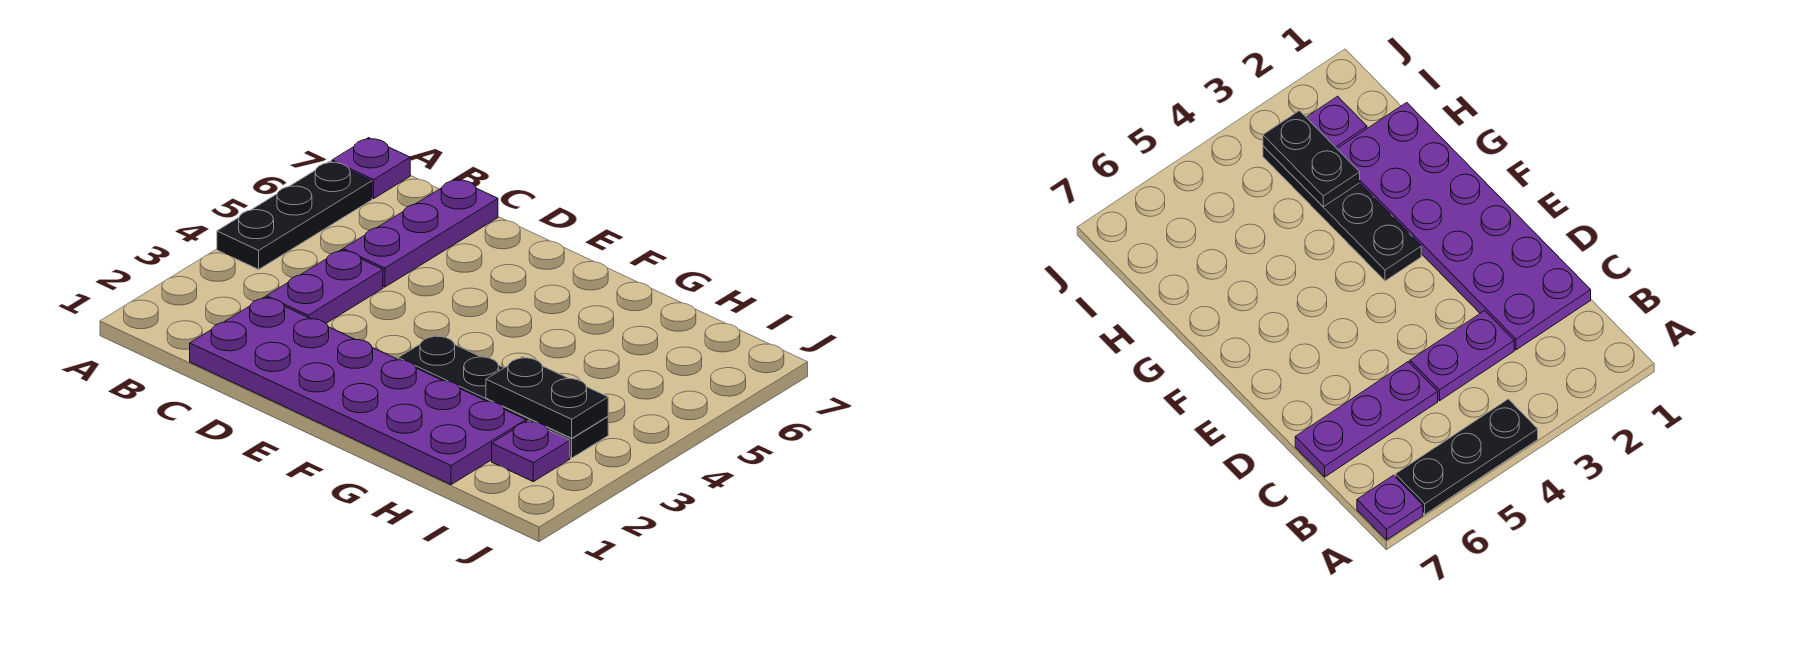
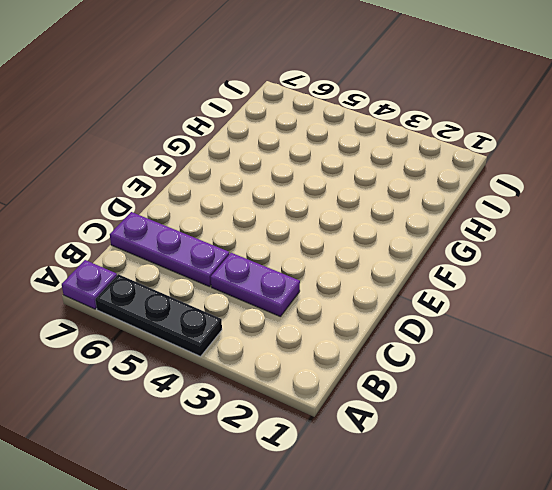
none -> purple 2x6 plate [190,297,526,485]
none -> black 1x4 plate [398,335,608,458]

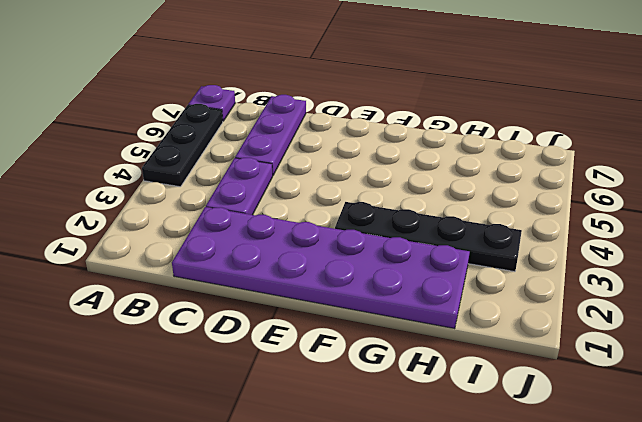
none -> purple 1x1 plate [492,421,570,482]
none -> black 1x2 plate [486,357,608,438]

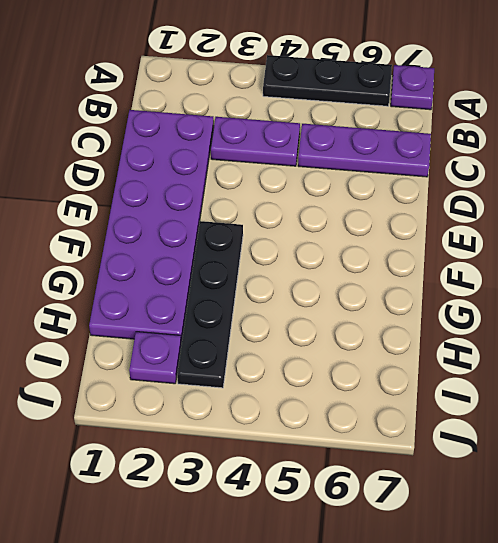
none -> black 1x2 plate [486,357,608,438]

